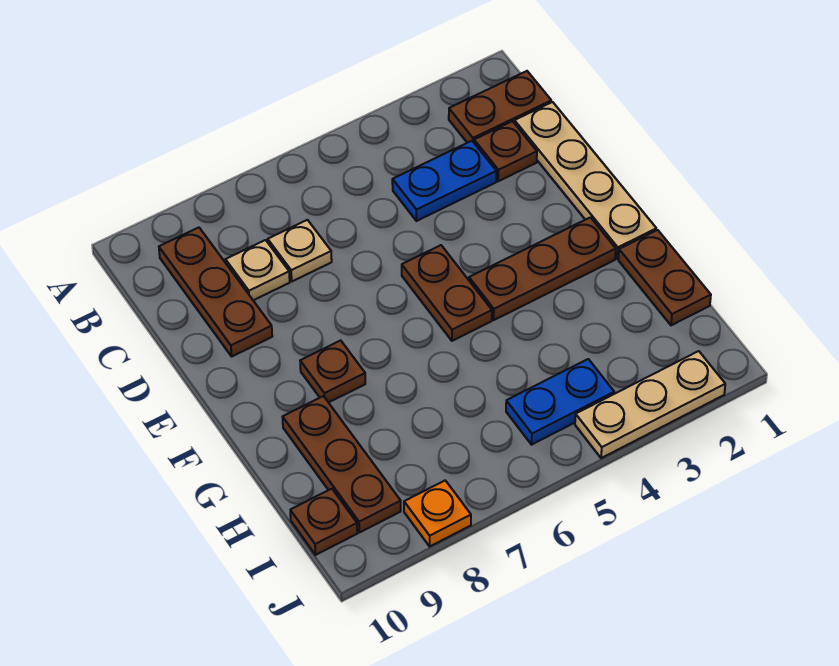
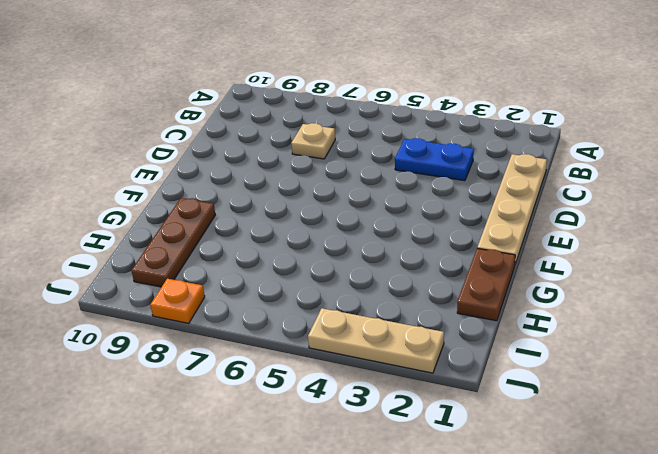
none -> brown 1x2 plate [449,71,551,143]
none -> brown 1x3 plate [159,228,272,356]
none -> brown 1x1 plate [474,121,537,181]

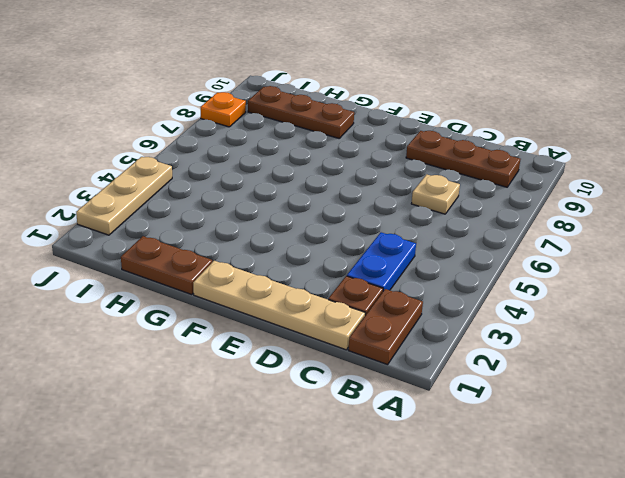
none -> tan 1x1 plate [226,240,290,300]
none -> brown 1x2 plate [402,245,492,341]
none -> brown 1x3 plate [469,217,616,320]

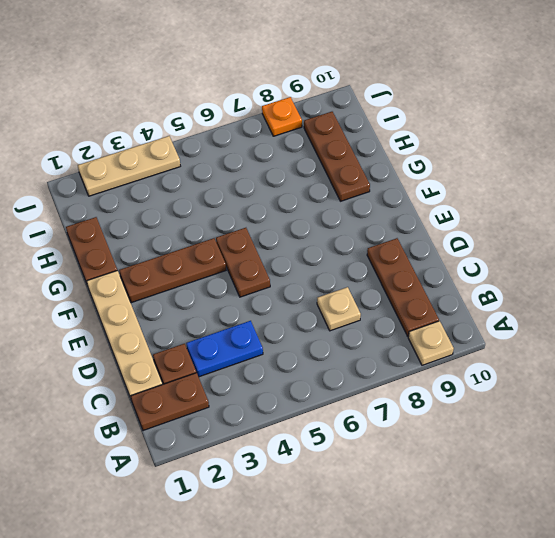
tan 1x1 plate [408,321,454,365] -> tan 1x1 plate moved to [226,240,290,300]
none -> brown 1x1 plate [300,340,365,403]
none -> blue 1x2 plate [506,359,614,445]
none -> brown 1x1 plate [290,489,357,555]

